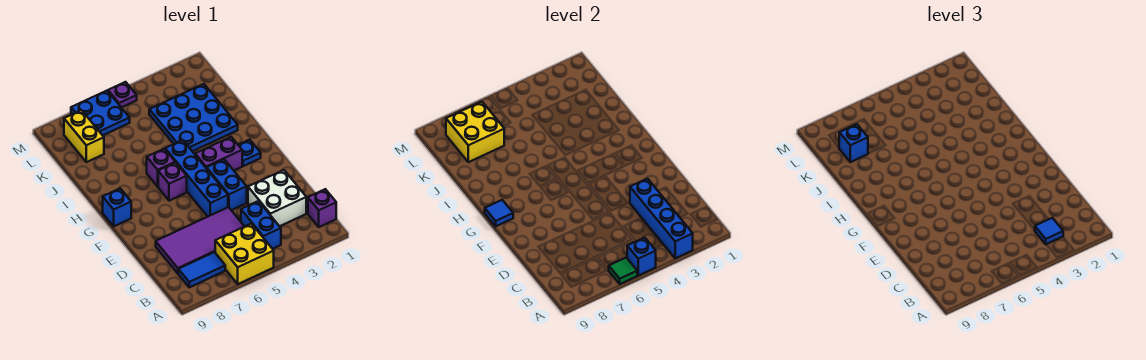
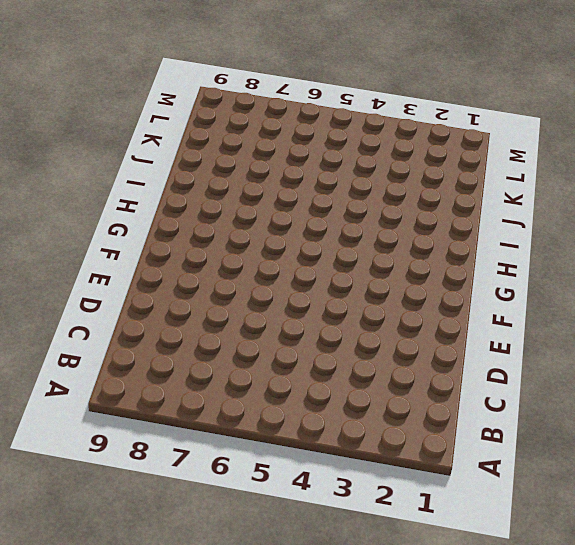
none -> yellow 2x2 brick [215,224,274,284]
none -> purple 1x1 brick [308,189,336,227]
none -> blue 1x2 brick [241,201,281,249]

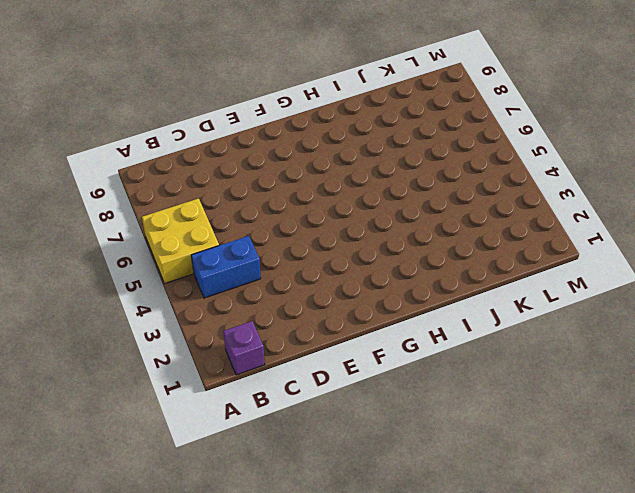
none -> blue 1x2 tile [178,252,225,287]
none -> white 2x2 brick [248,170,306,226]
none -> purple 2x4 tile [156,207,245,273]

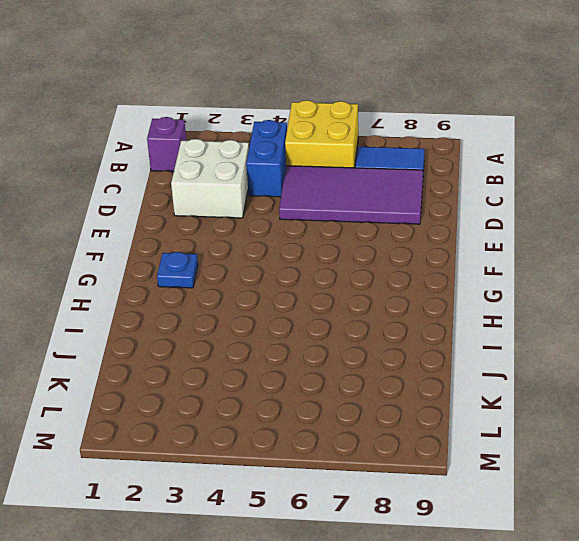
none -> blue 1x2 brick [207,159,247,210]
none -> blue 1x4 brick [165,140,228,217]
none -> purple 1x2 brick [195,137,242,170]

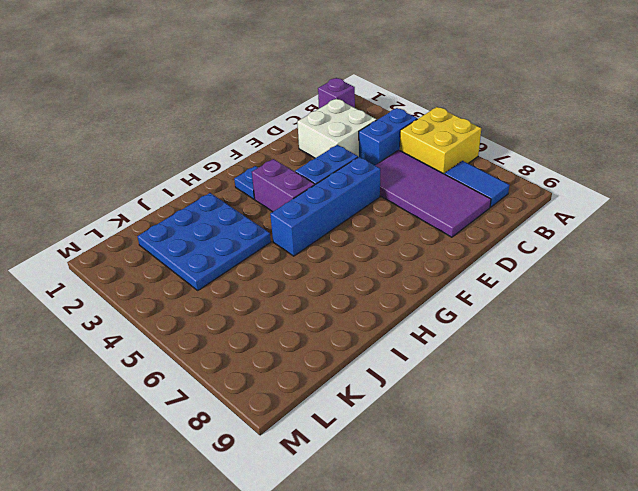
none -> purple 1x1 brick [158,162,187,201]
none -> blue 1x1 brick [103,189,131,226]
none -> purple 1x1 brick [147,149,175,187]

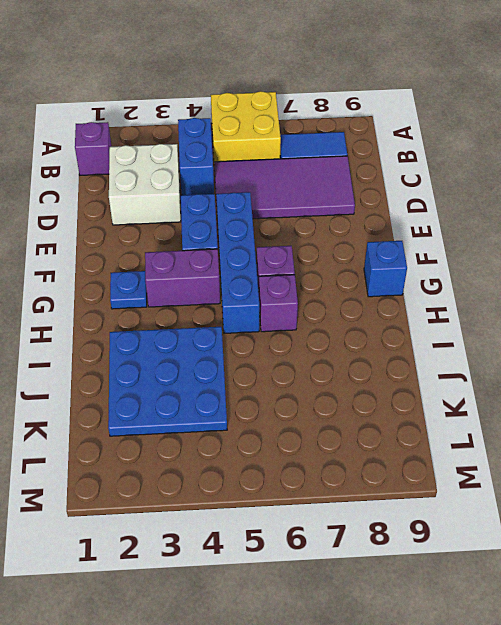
none -> yellow 1x2 brick [64,110,104,162]
none -> blue 2x2 plate [71,91,130,135]
none -> purple 1x1 plate [108,82,137,108]

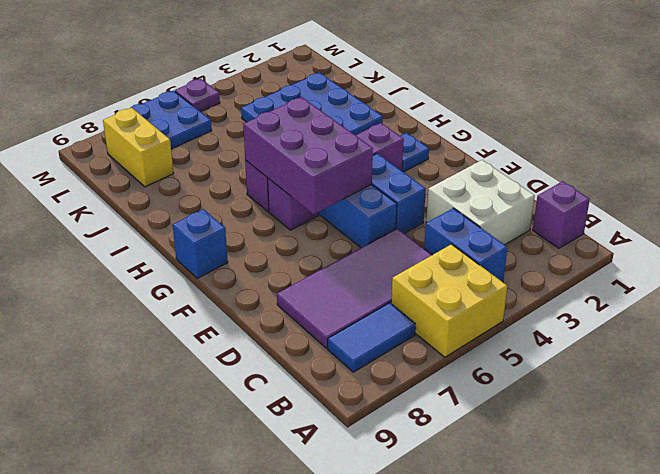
purple 2x3 brick [243,97,373,214] -> none
none -> blue 1x4 brick [630,179,693,258]
none -> blue 1x1 brick [627,238,656,275]
none -> green 1x1 tile [609,258,638,284]

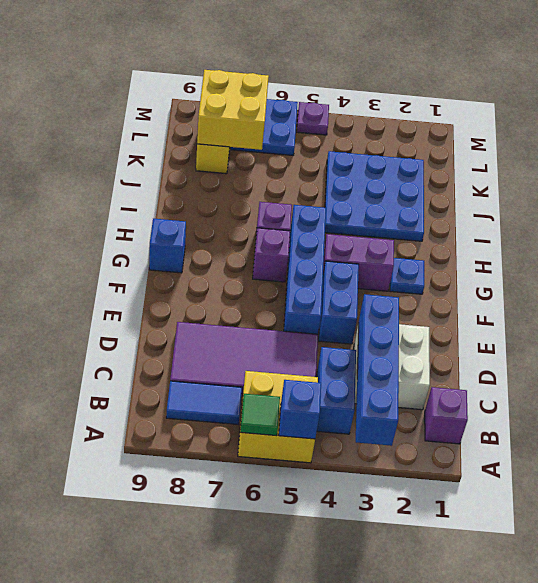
none -> blue 1x1 tile [485,200,513,226]
none -> blue 1x1 tile [1035,218,1063,244]
none -> blue 1x1 brick [839,124,868,162]

